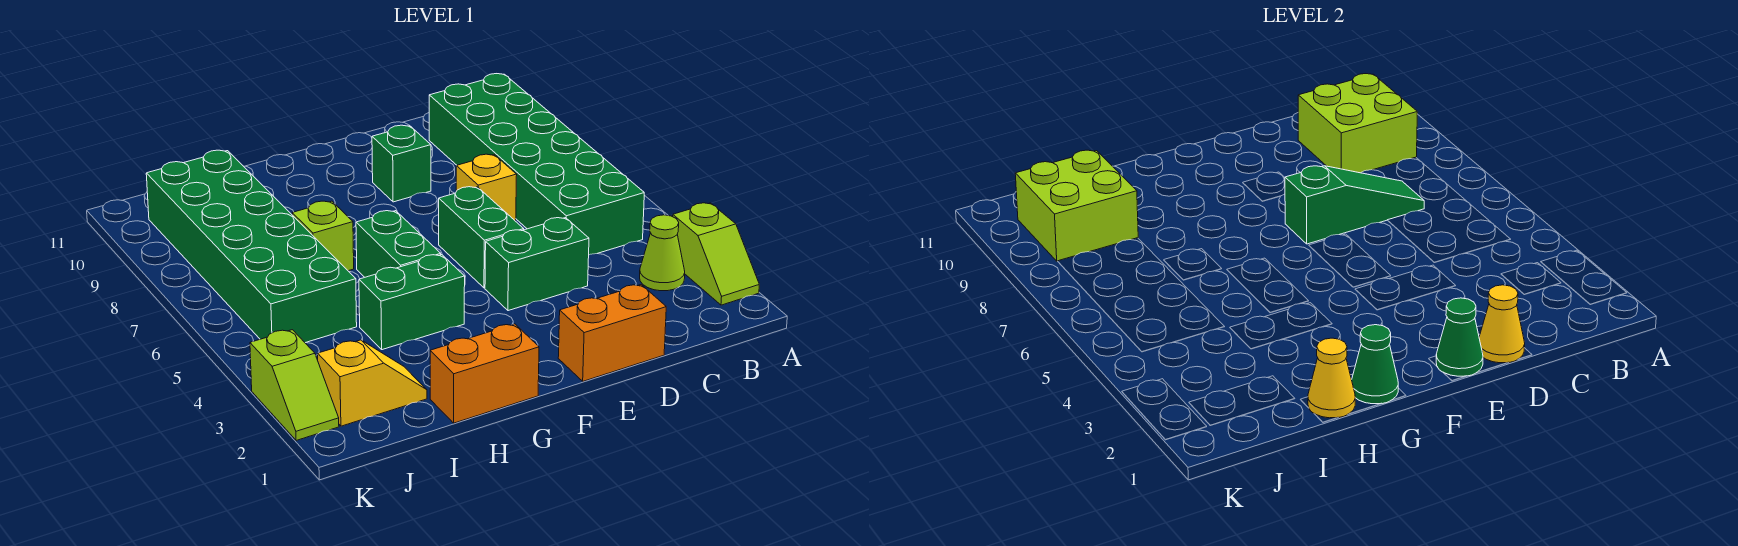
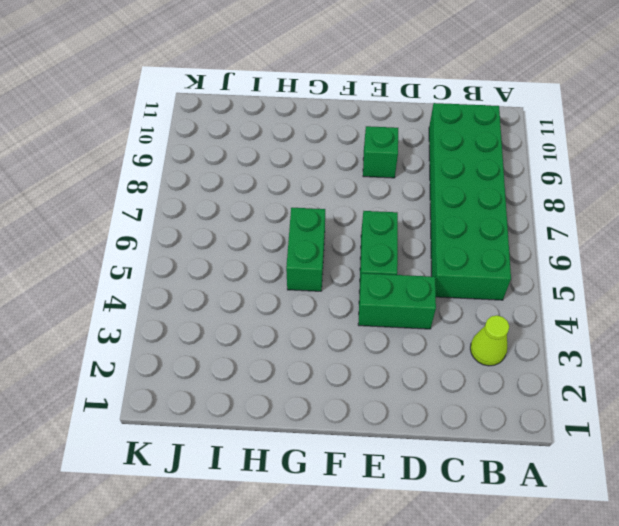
none -> lime 1x2 slope [673,203,759,305]
none -> orange 1x2 brick [558,285,666,381]
none -> yellow 1x1 brick [456,154,517,221]

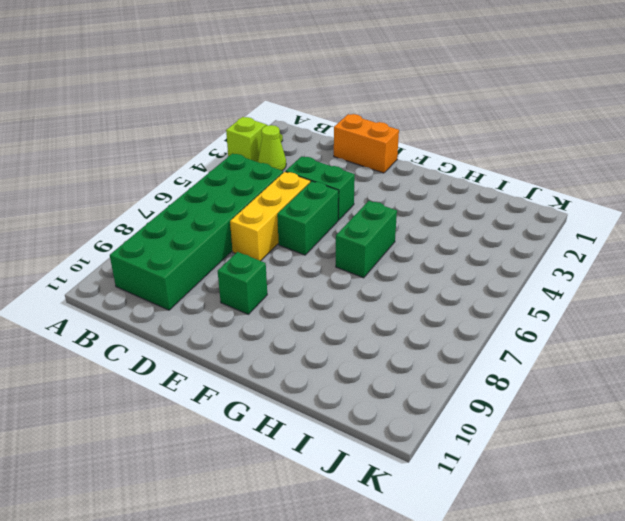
yellow 1x3 brick [230,172,311,261] -> yellow 1x1 brick [456,154,517,221]
none -> orange 1x2 brick [430,324,539,423]
none -> green 1x2 brick [359,255,465,350]
none -> lime 1x1 brick [292,201,354,271]

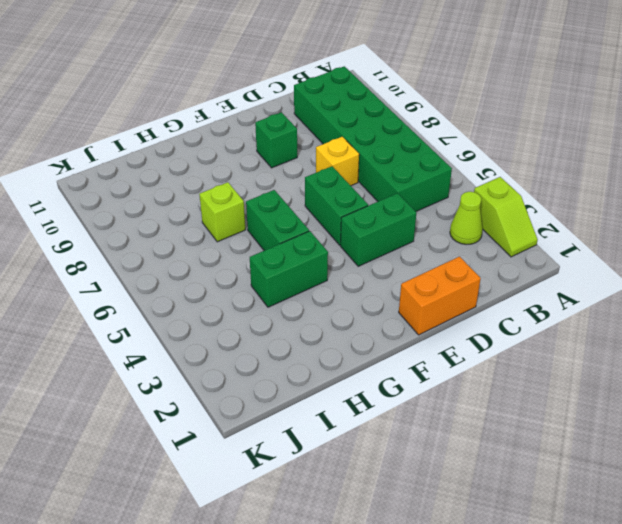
none -> orange 1x2 brick [430,324,539,423]
none -> yellow 1x2 slope [318,340,427,426]
none -> green 2x6 brick [146,150,357,343]

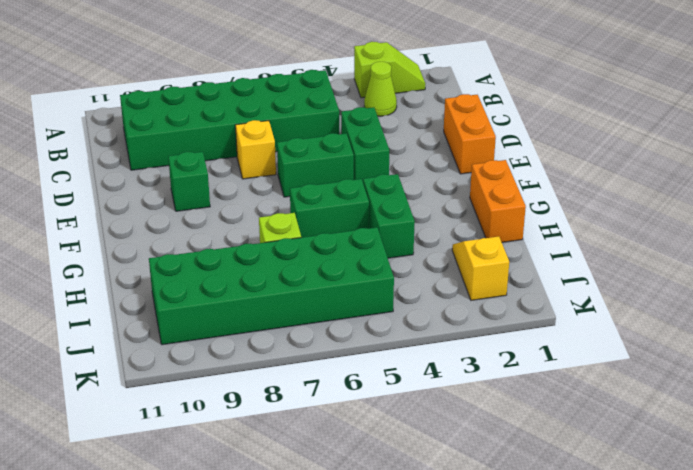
none -> lime 1x2 slope [250,330,339,441]
none -> lime 2x2 brick [1298,74,1417,173]
none -> green 1x3 slope [1285,166,1424,244]

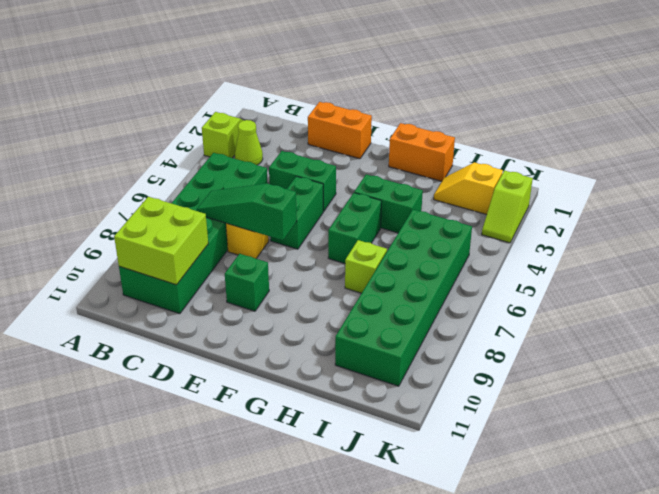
lime 1x2 slope [482,171,533,243] -> lime 1x2 slope turned to [250,330,339,441]
none -> yellow 1x1 cone [1479,285,1525,363]
none -> green 1x1 cone [1436,298,1483,376]
none -> green 1x1 cone [1352,325,1398,404]

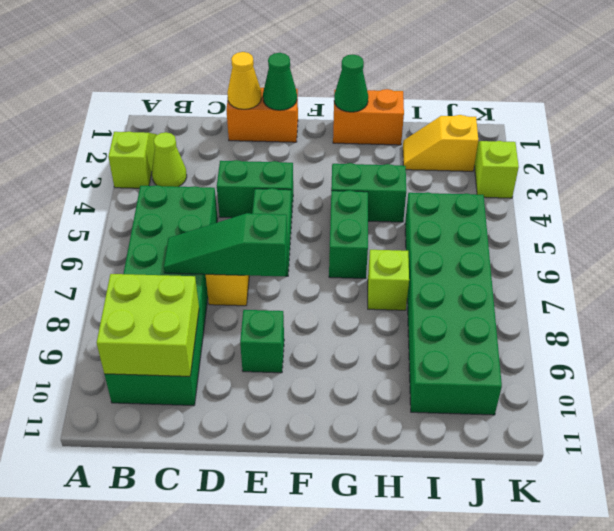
none -> yellow 1x1 cone [1308,338,1355,418]
none -> lime 2x2 brick [1015,150,1138,261]

